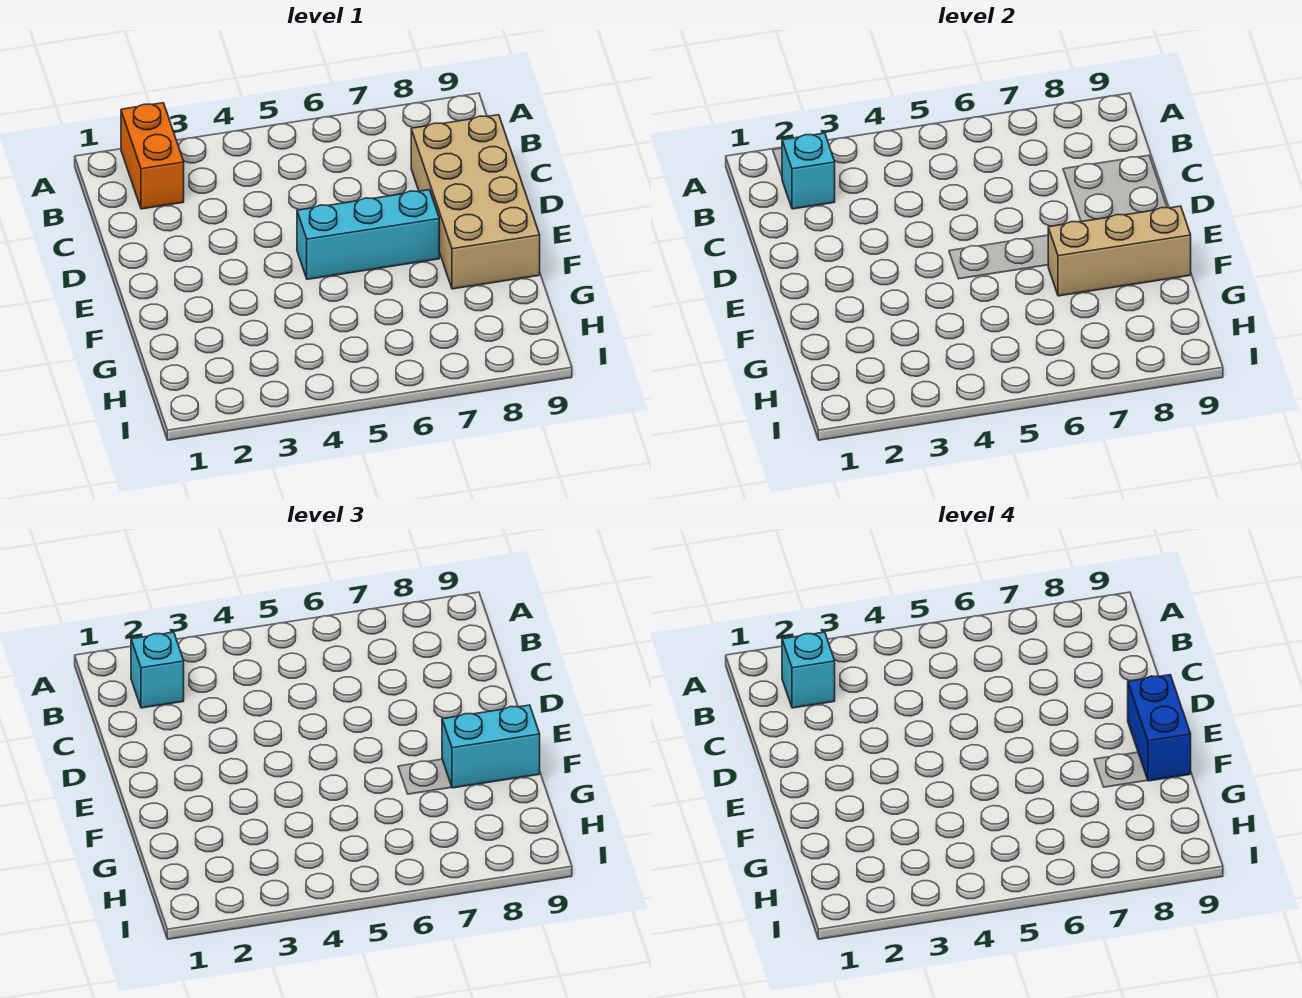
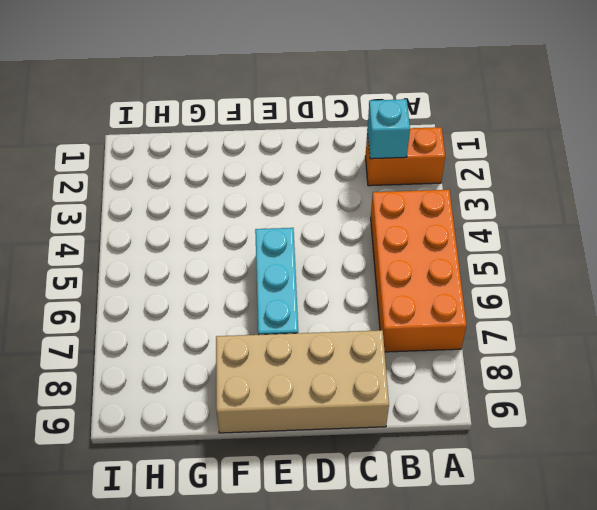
orange 2x4 brick [371,190,466,352] -> none
none -> tan 1x3 brick [1048,206,1191,296]
none -> cyan 1x1 brick [131,632,184,708]

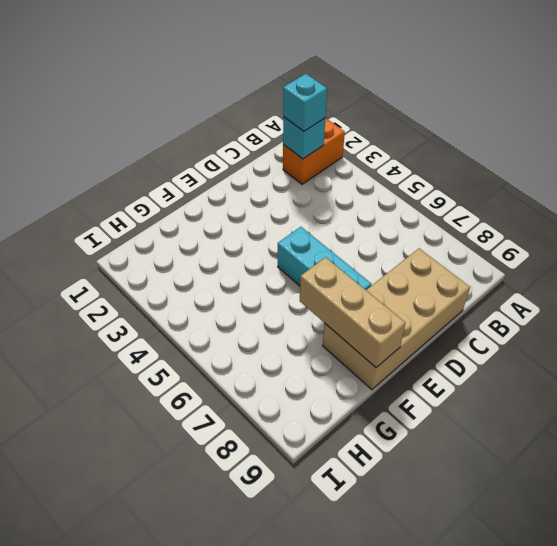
none -> cyan 1x2 brick [442,705,540,788]
none -> cyan 1x1 brick [782,632,835,708]

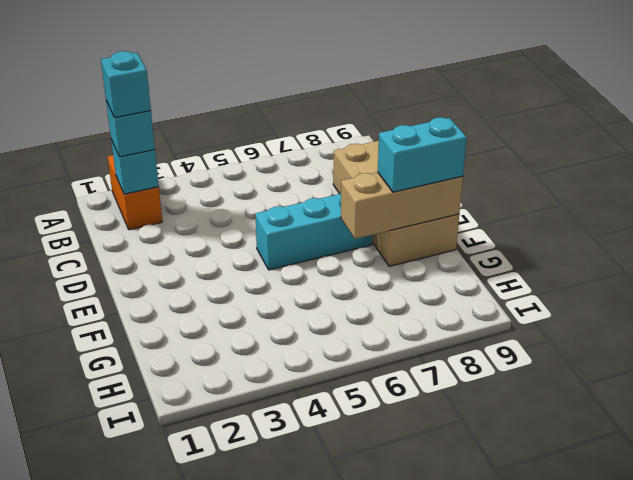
none -> blue 1x2 brick [1128,675,1191,781]

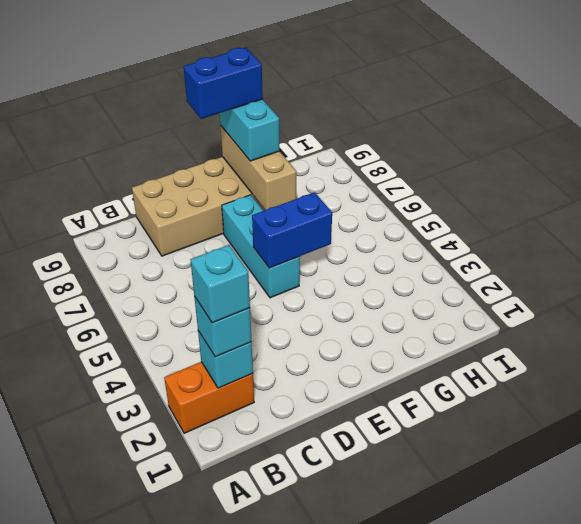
blue 1x2 brick [252,192,332,268] -> none

